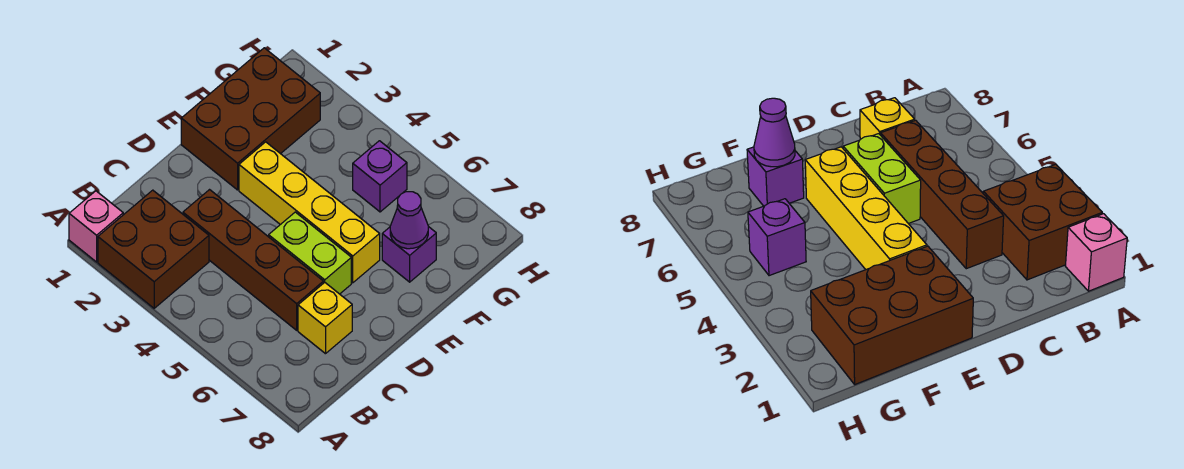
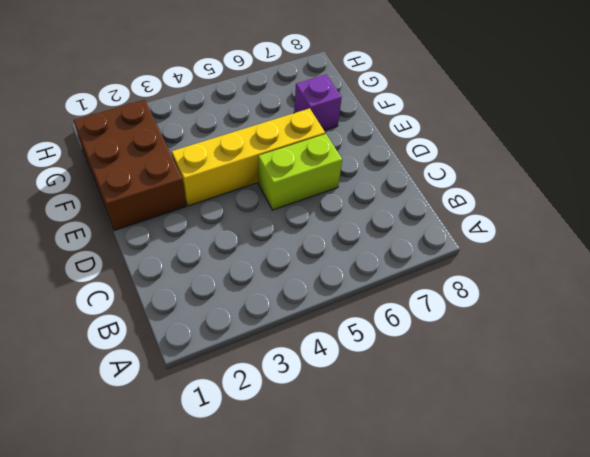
none -> pink 1x1 brick [69,191,123,262]
none -> brown 2x2 brick [98,190,209,308]

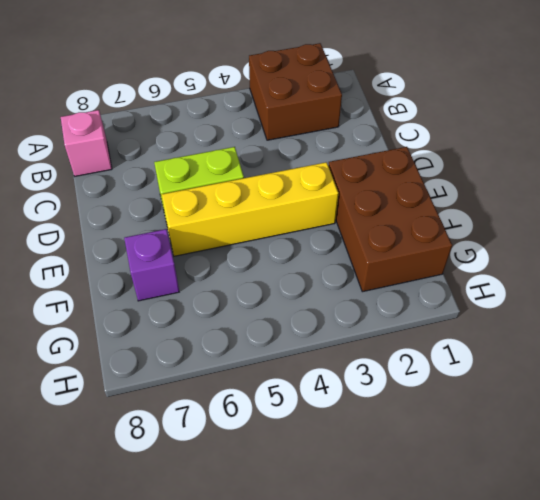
pink 1x1 brick [61,110,112,176] -> pink 1x1 brick moved to [69,191,123,262]
none -> brown 1x4 brick [183,190,323,330]
none -> yellow 1x1 brick [298,282,352,354]

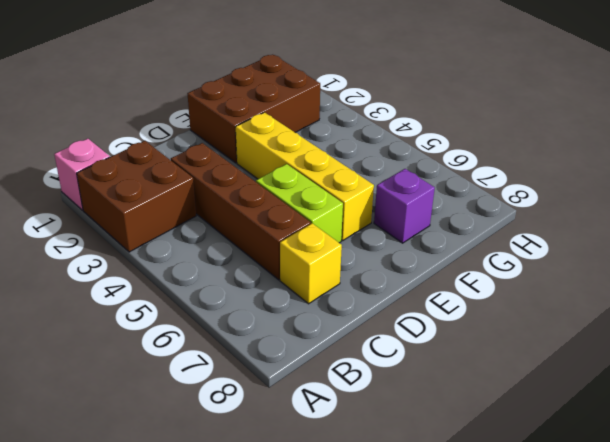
none -> purple 1x1 brick [353,141,407,212]
none -> purple 1x1 cone [390,192,428,249]

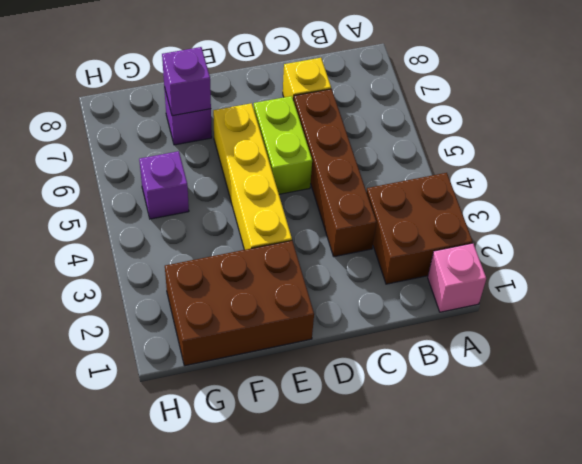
purple 1x1 brick [162,47,211,116] -> purple 1x1 cone [390,192,428,249]

